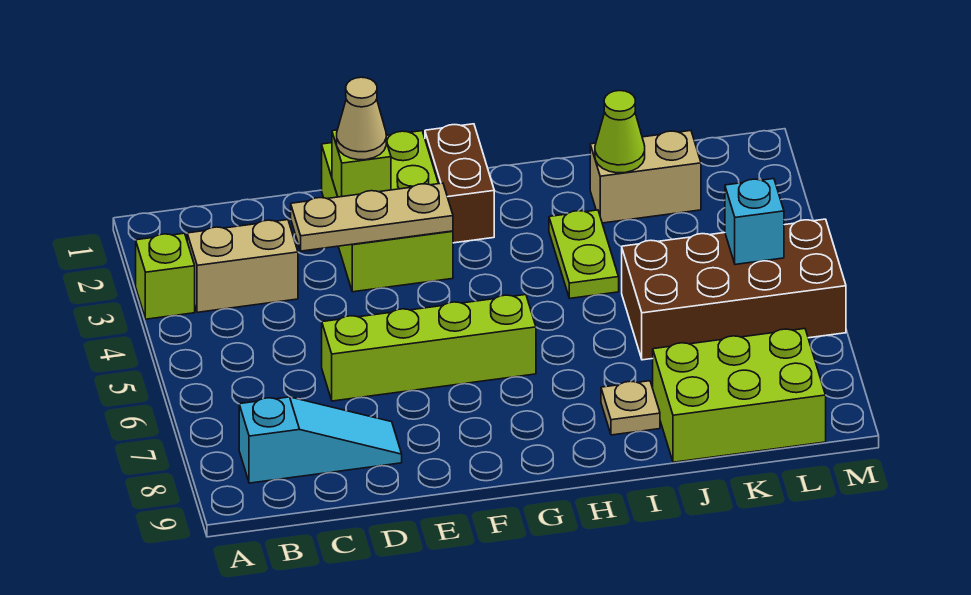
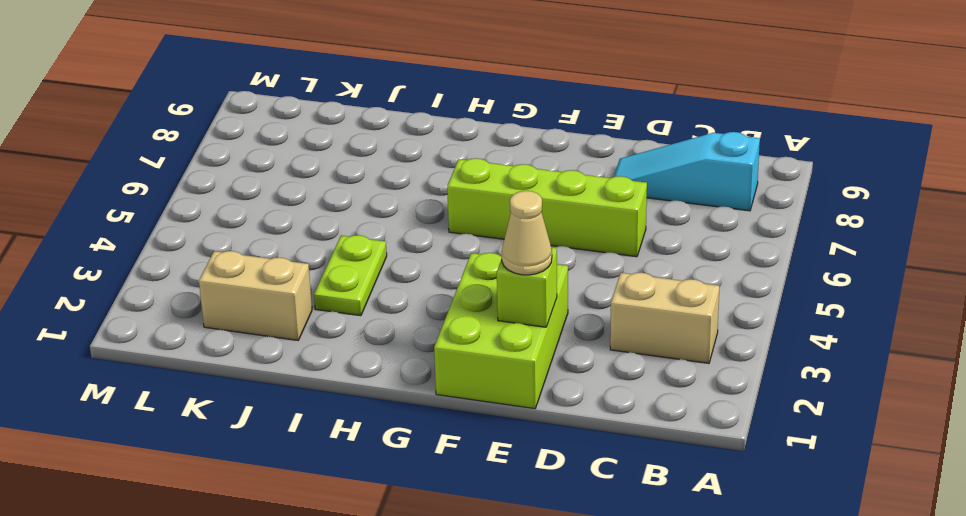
none -> lime 1x1 brick [136,233,195,319]
none -> brown 1x2 brick [425,124,494,243]
none -> tan 1x1 plate [601,381,660,435]

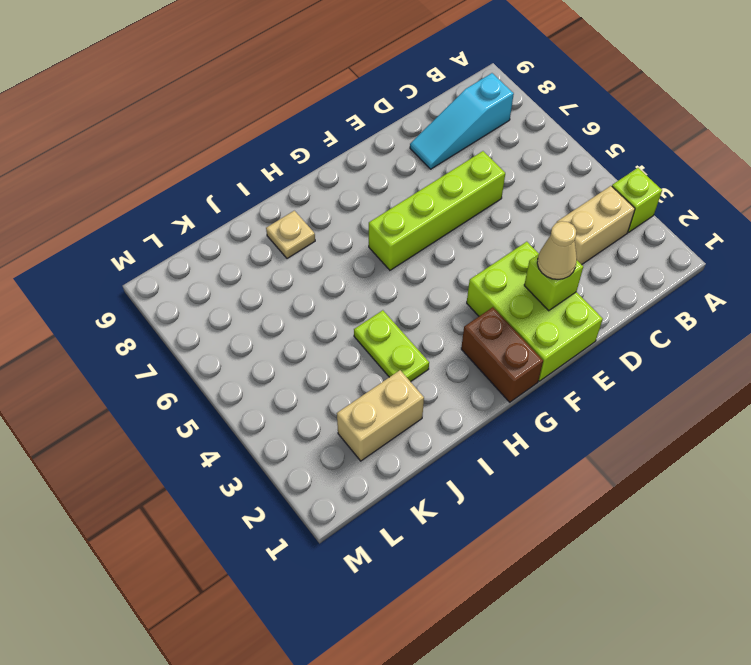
none -> brown 2x4 brick [622,219,846,360]
none -> lime 2x3 brick [653,329,826,462]
none -> tan 1x3 plate [291,183,453,251]

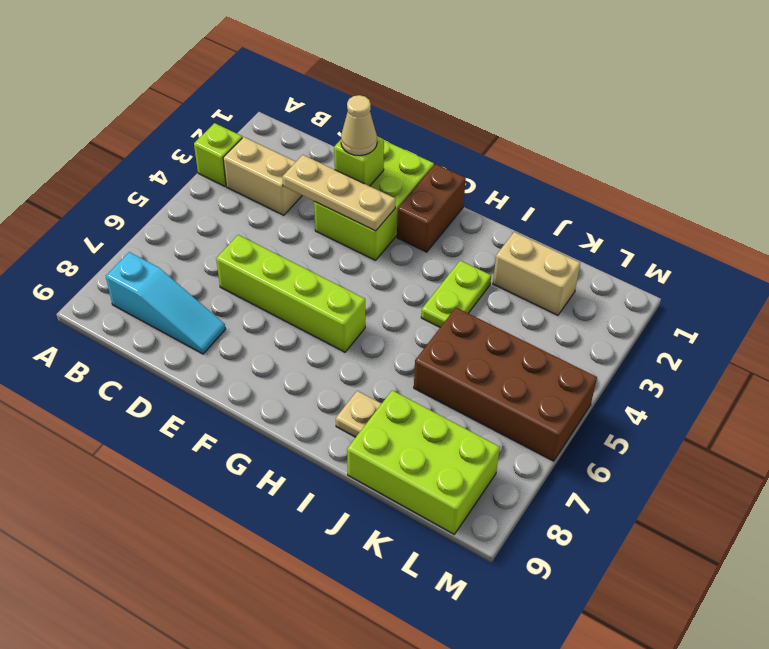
none -> lime 1x1 cone [595,91,645,173]
none -> cyan 1x1 brick [725,179,784,264]

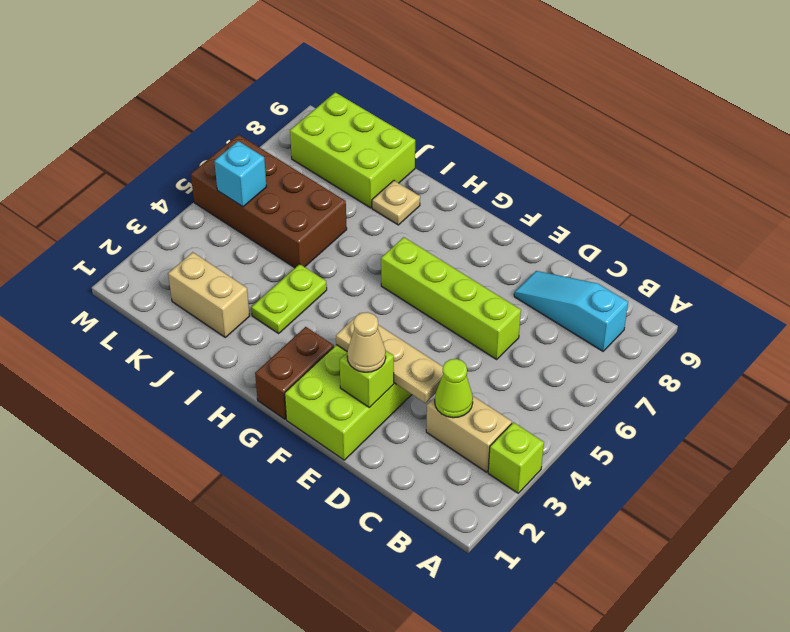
lime 1x1 cone [435,359,473,418] -> lime 1x1 cone moved to [595,91,645,173]

